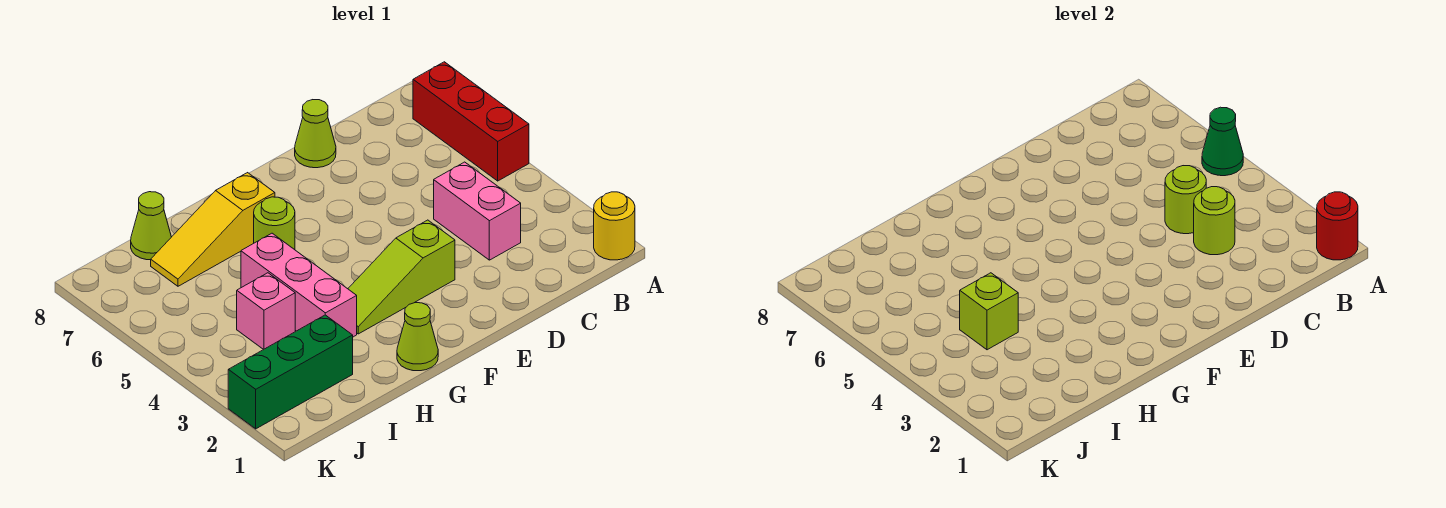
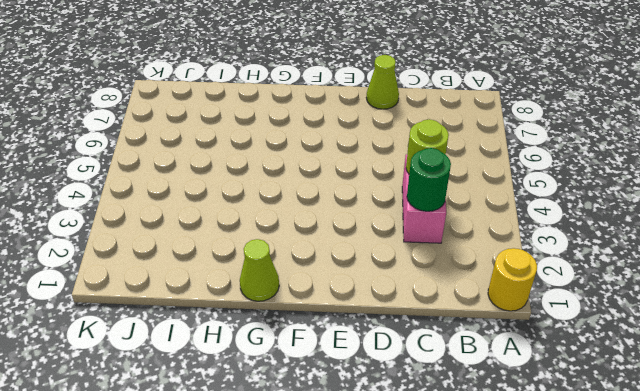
green 1x1 round brick [407,148,451,211] -> lime 1x1 round brick [1194,187,1235,255]
none -> red 1x3 brick [413,62,529,181]
none -> lime 1x3 slope [348,220,455,334]
none -> lime 1x1 round brick [254,197,295,250]

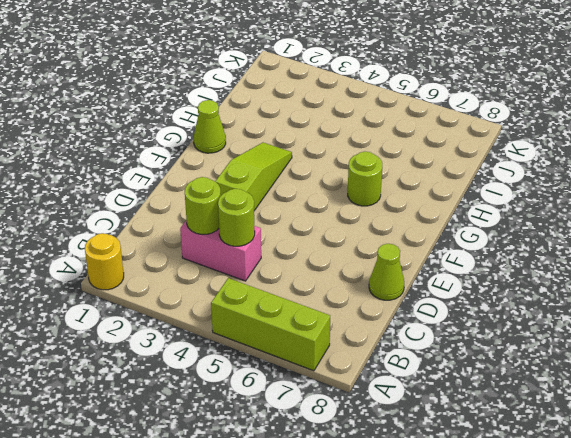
lime 1x3 brick [211,278,330,371] -> red 1x3 brick [413,62,529,181]
none -> yellow 1x3 slope [151,173,275,286]
none -> pink 1x3 brick [241,233,357,337]
none -> green 1x3 brick [228,315,353,429]

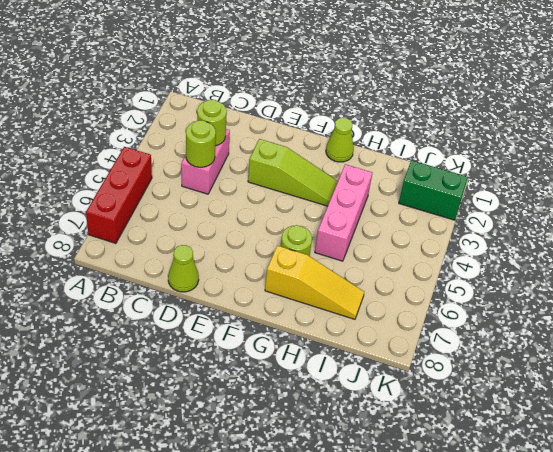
green 1x2 brick [399,160,468,220] -> green 1x3 brick [228,315,353,429]
none -> yellow 1x1 round brick [594,192,635,260]
none -> pink 1x1 brick [237,273,295,350]
none -> lime 1x1 cone [131,192,171,260]

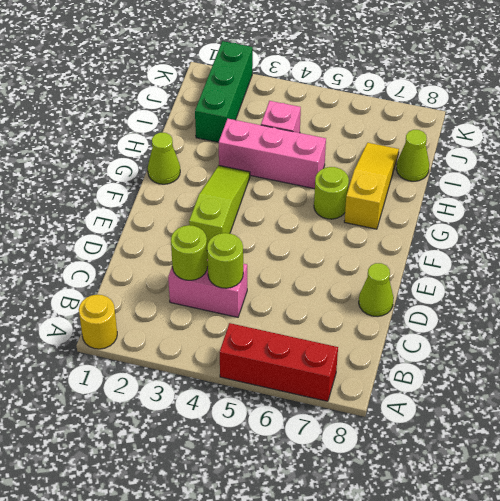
none -> red 1x1 round brick [1317,192,1358,260]
none -> green 1x1 cone [1202,107,1243,176]
none -> lime 1x1 brick [960,273,1018,350]

